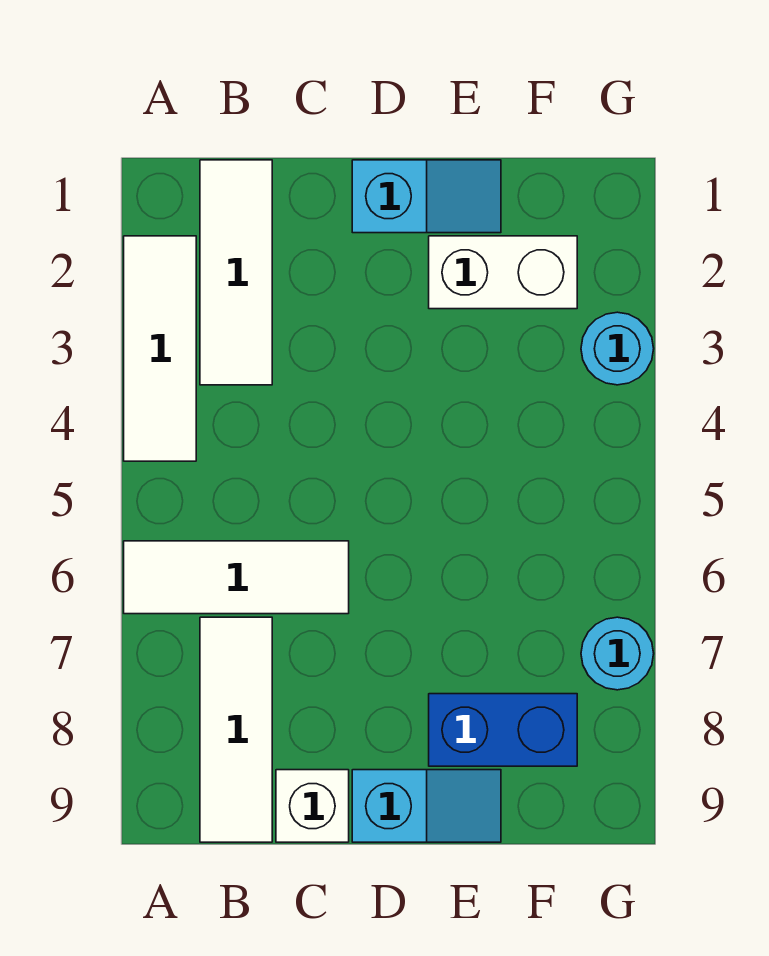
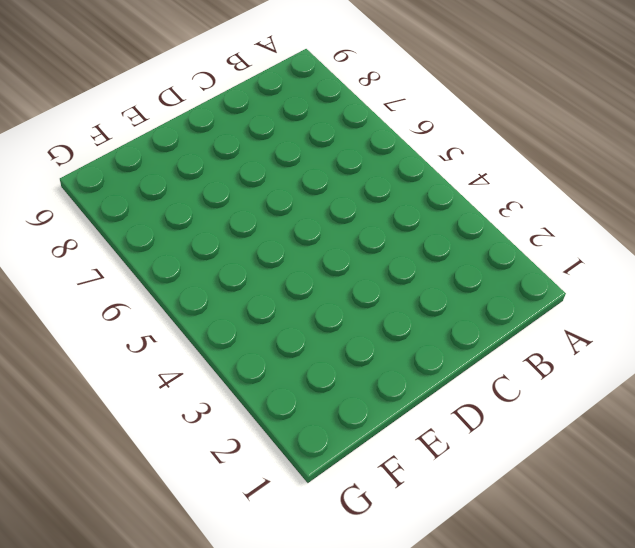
none -> white 1x3 tile [124,236,196,461]
none -> white 1x3 tile [124,541,349,614]

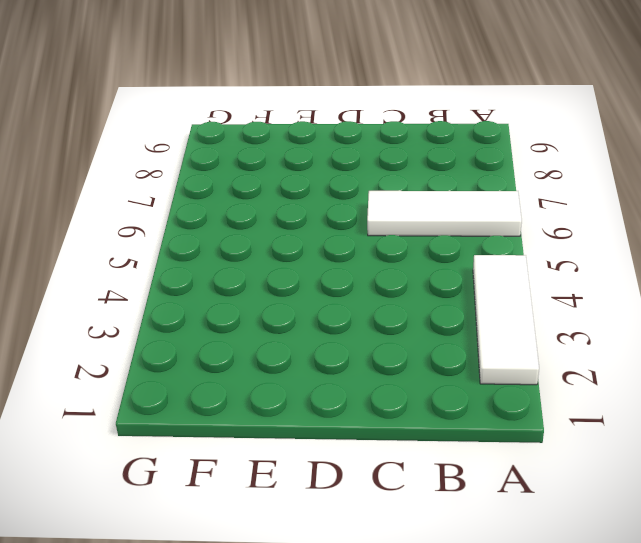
none -> white 1x3 tile [200,160,272,385]
none -> white 1x3 tile [200,617,272,842]

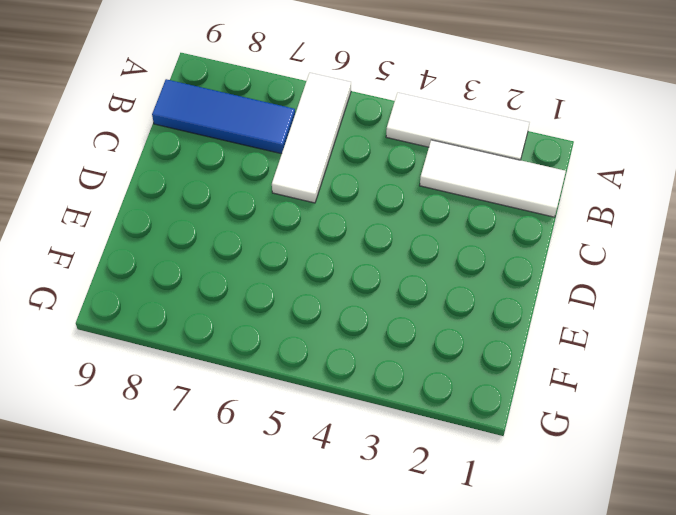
blue 1x3 tile [152,79,295,154] -> white 1x3 tile [200,617,272,842]
none -> white 1x1 brick [276,770,349,842]
none -> cyan 1x2 slope [352,160,501,233]

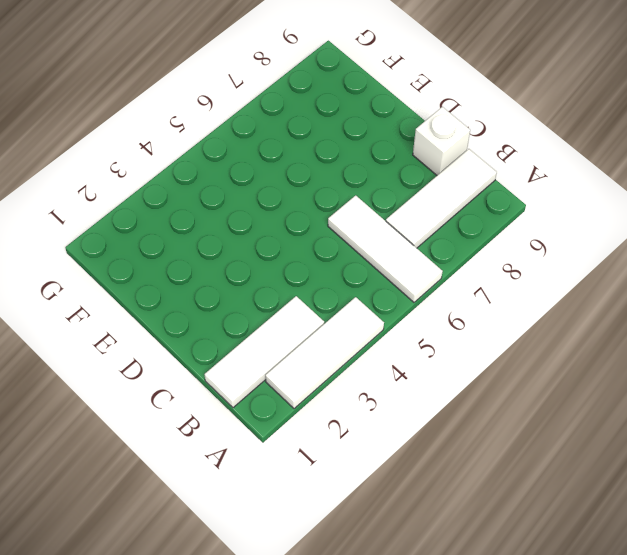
none -> cyan 1x2 slope [352,160,501,233]
none -> cyan 1x2 slope [352,770,501,842]

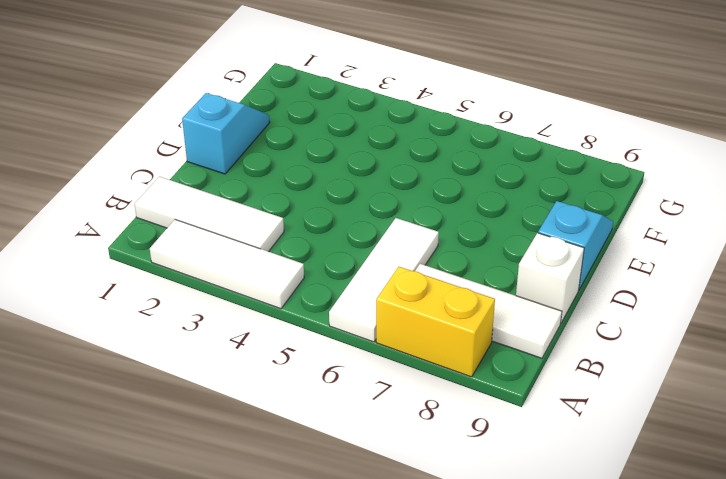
yellow 1x2 brick [376,267,495,377] -> none
none -> white 1x2 brick [429,236,577,309]
none -> blue 1x2 brick [429,694,577,766]

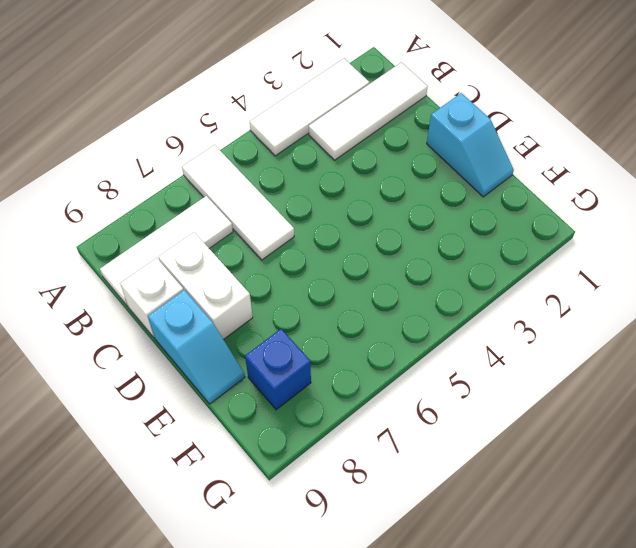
white 1x2 brick [159,232,253,339] -> white 1x2 brick moved to [429,236,577,309]
blue 1x1 brick [245,329,311,410] -> blue 1x2 brick [429,694,577,766]
none -> cyan 1x1 round brick [581,312,654,385]
none -> cyan 1x1 round brick [581,617,654,690]

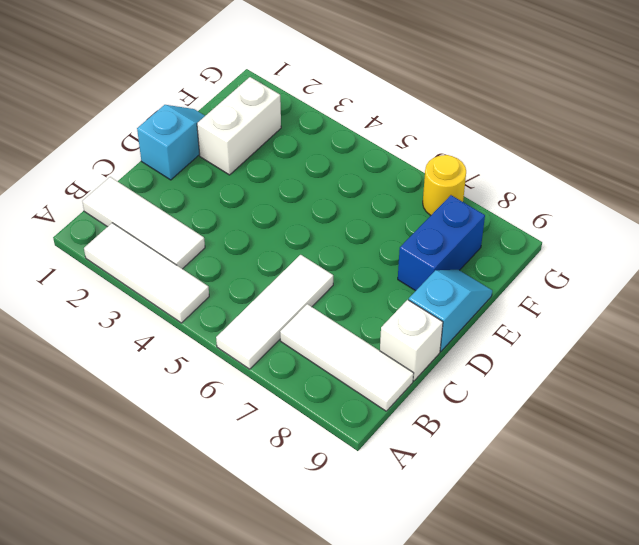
yellow 1x1 round brick [423,155,466,215] -> cyan 1x1 round brick [581,617,654,690]
none -> cyan 1x1 round brick [581,312,654,385]

